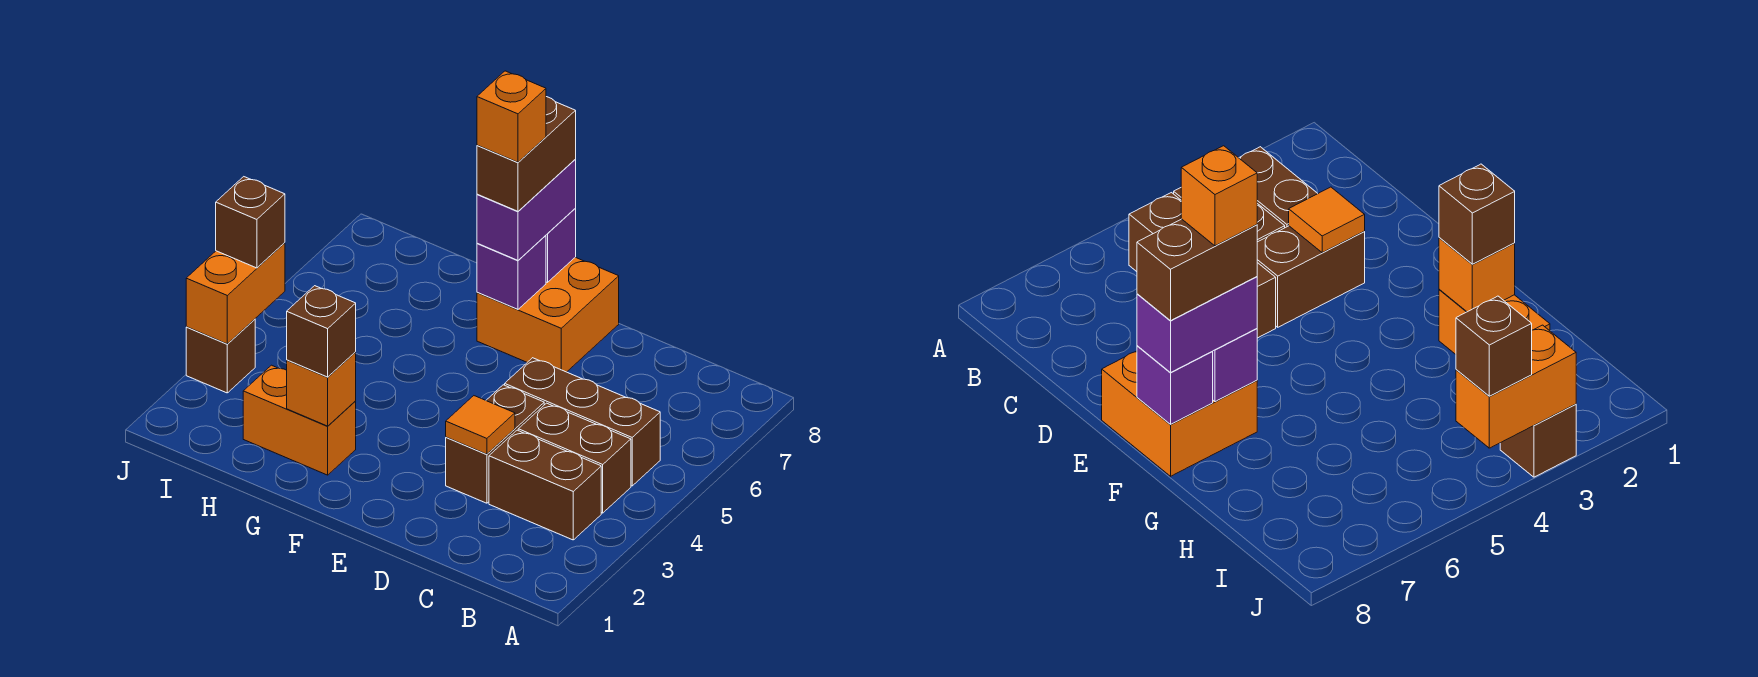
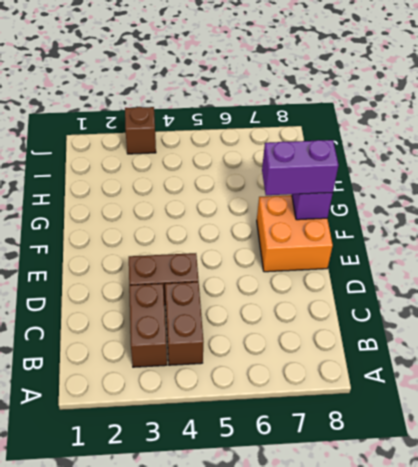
none -> brown 1x3 brick [505,358,660,486]
none -> orange 1x2 brick [243,365,356,475]
none -> orange 1x1 tile [446,396,515,454]

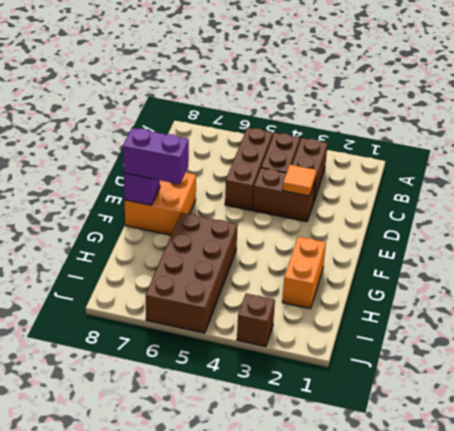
brown 2x4 brick [146,213,238,333] -> none
none -> purple 1x1 brick [477,235,546,309]
none -> orange 1x1 brick [287,352,356,426]
none -> orange 1x2 brick [186,243,285,344]

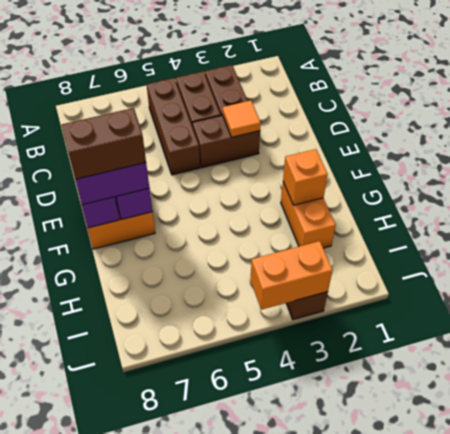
none -> brown 1x1 brick [287,286,356,377]
none -> brown 1x1 brick [216,177,285,268]
none -> orange 1x1 brick [477,71,546,162]

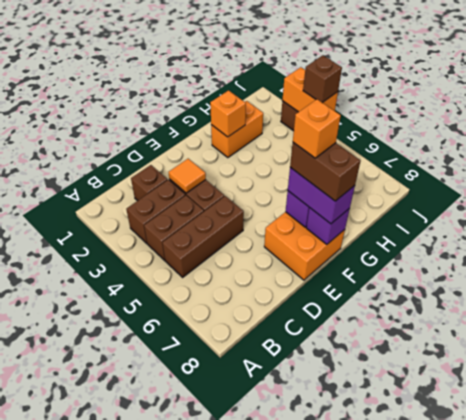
brown 1x1 brick [131,165,167,201] -> brown 1x1 brick moved to [287,286,356,377]

